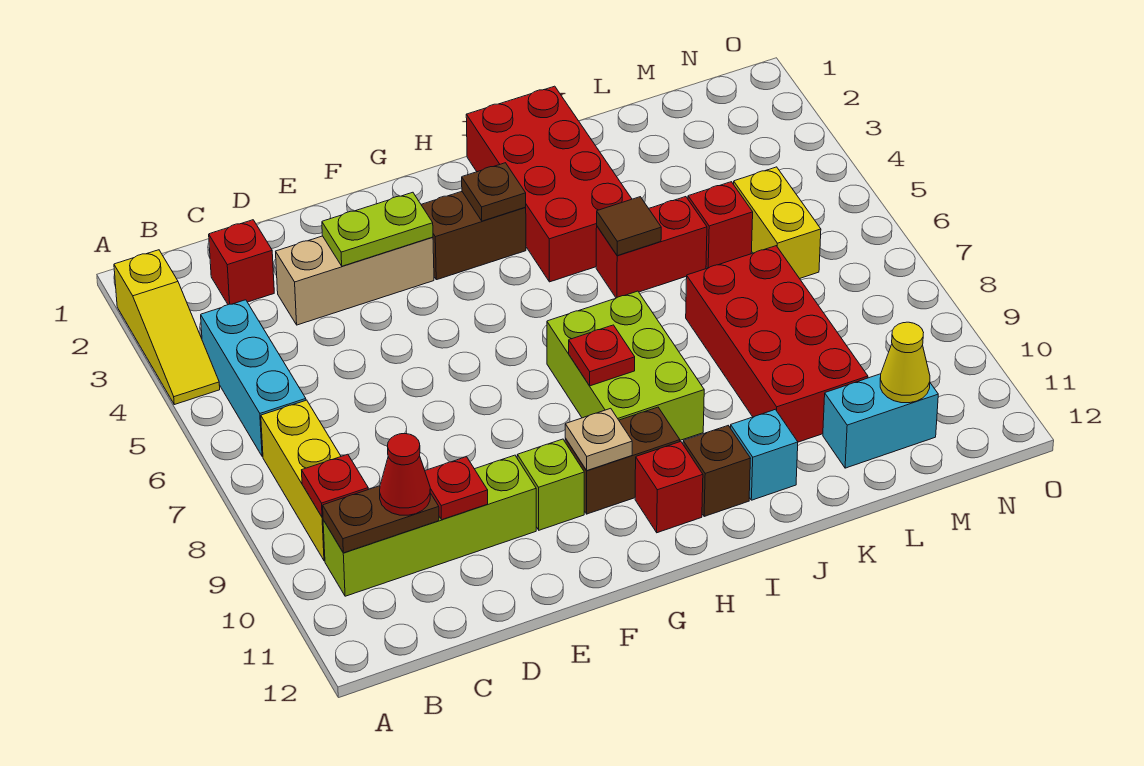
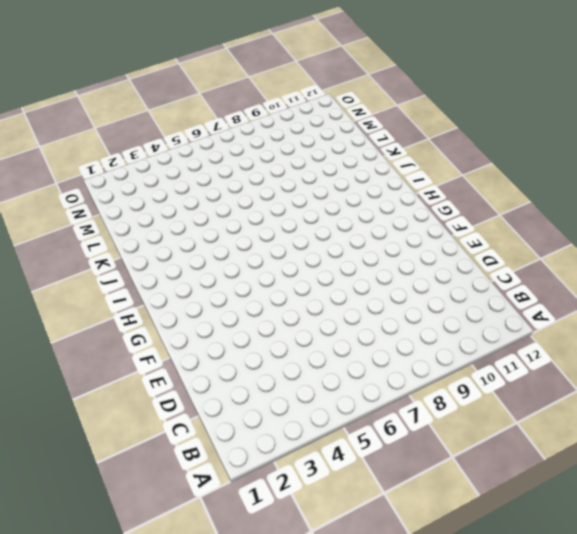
none -> yellow 1x3 slope [114,250,220,405]
none -> cyan 1x3 brick [201,300,306,457]
none -> yellow 1x3 brick [261,400,341,561]

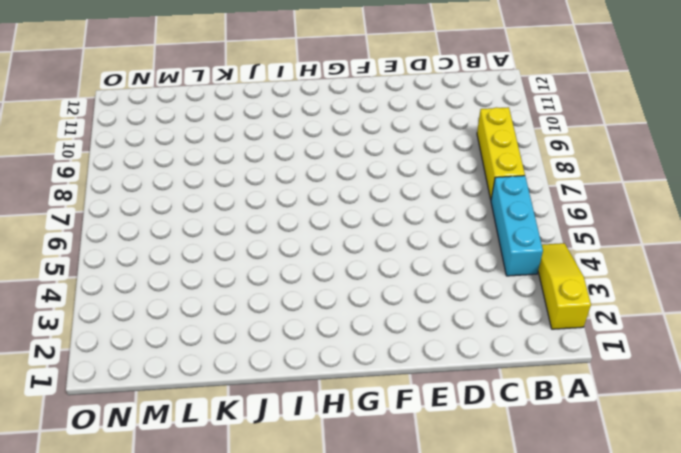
none -> lime 1x4 brick [323,455,536,596]
none -> red 1x1 brick [209,220,274,305]
none -> tan 1x3 brick [276,236,434,325]

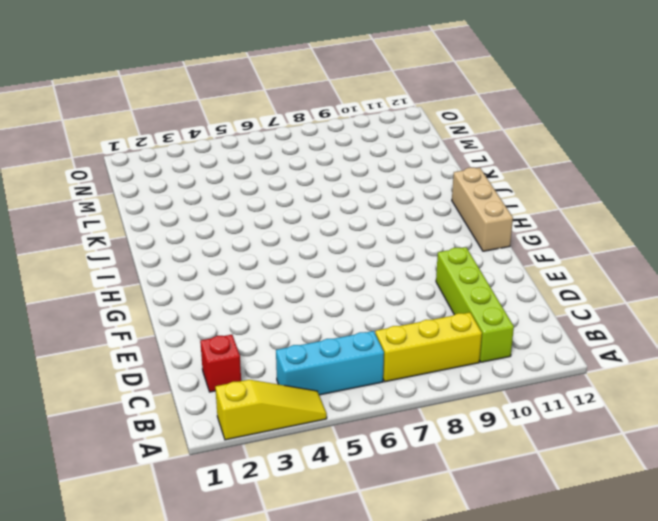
tan 1x3 brick [452,168,513,251] -> tan 1x3 brick moved to [276,236,434,325]
none -> lime 1x1 brick [517,439,584,530]
none -> brown 1x2 brick [421,192,526,280]
none -> brown 1x2 brick [565,407,680,514]

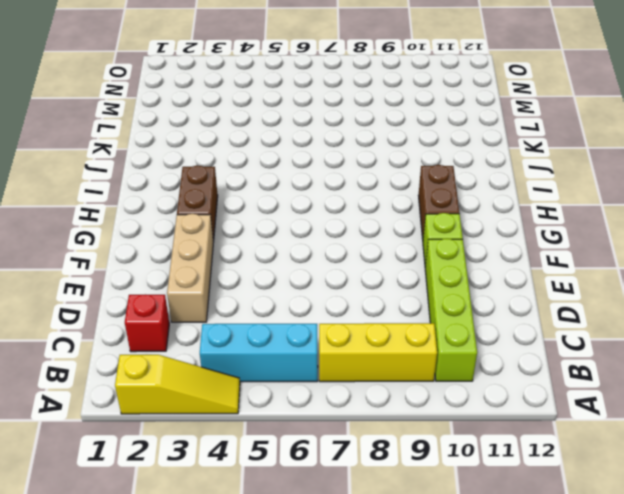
none -> lime 2x3 brick [547,291,704,440]
none -> red 1x1 brick [635,442,703,533]
none -> red 2x4 brick [466,86,632,282]

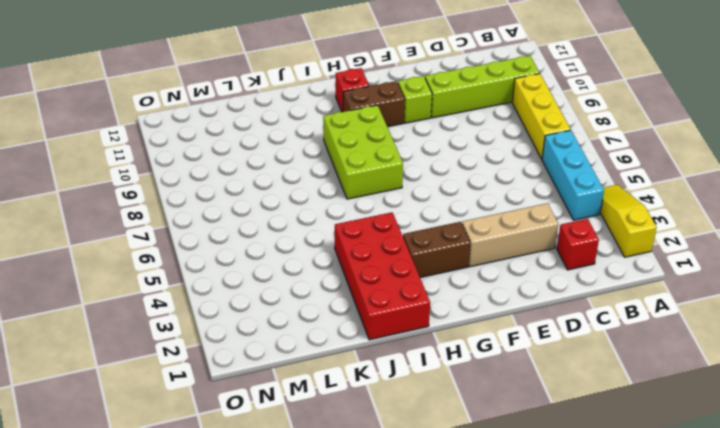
none -> brown 1x1 brick [683,426,751,516]
none -> red 1x2 brick [596,197,707,298]
none -> cyan 1x1 brick [731,409,798,500]

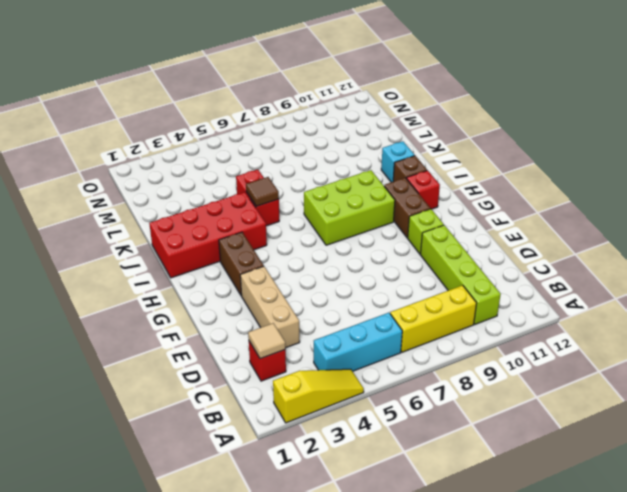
tan 1x1 tile [248,323,285,359] -> none
none -> red 2x4 brick [686,246,868,442]
none -> red 1x1 brick [688,182,753,268]
none -> cyan 1x2 brick [823,374,938,468]

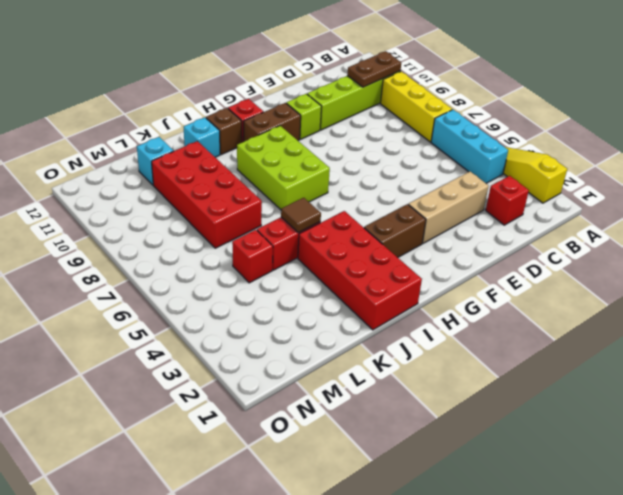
cyan 1x1 brick [137,137,173,185] -> cyan 1x2 brick [823,374,938,468]
none -> yellow 1x2 brick [734,167,821,279]
none -> red 1x1 plate [302,454,368,517]
none -> red 1x1 plate [425,457,488,520]

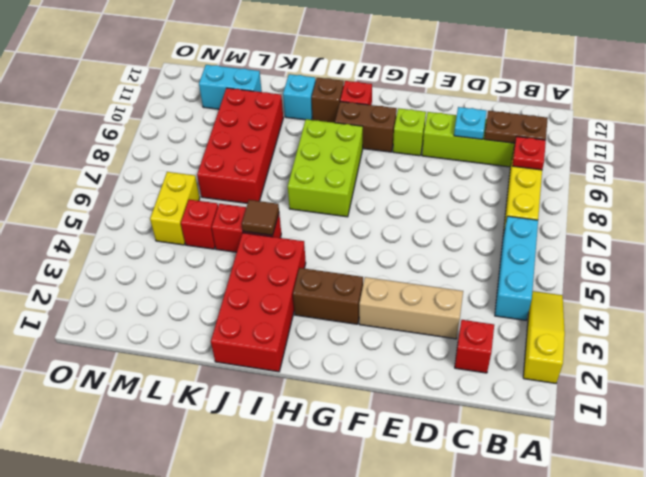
cyan 1x1 plate [454,107,487,139] -> red 1x1 plate [425,457,488,520]
none -> lime 1x2 plate [322,192,433,266]
none -> tan 1x1 plate [565,408,632,470]
none -> brown 1x1 plate [462,163,526,221]

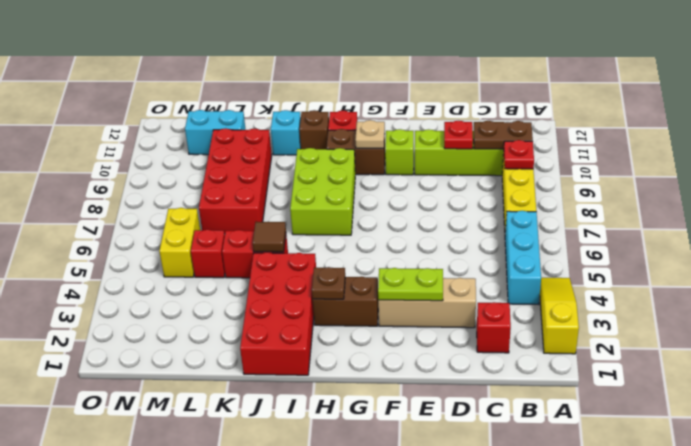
none -> red 1x1 plate [569,325,635,386]
none -> yellow 1x1 cone [880,322,930,403]
none -> red 1x1 cone [380,434,430,515]

